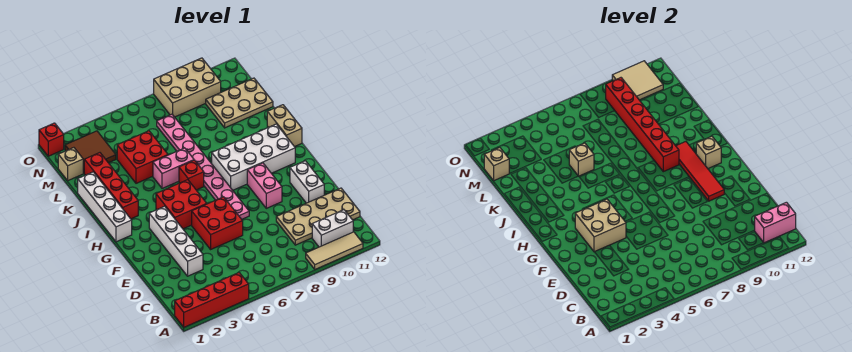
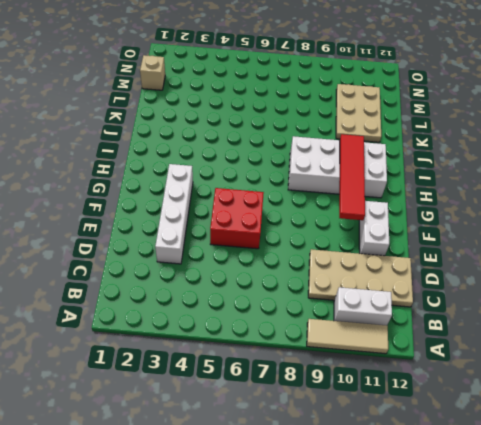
tan 2x3 plate [336,84,381,142] -> tan 2x3 plate turned to [206,78,273,128]
none -> red 1x4 brick [175,273,249,327]
none -> pink 1x8 plate [157,114,249,219]
none -> pink 1x2 brick [247,163,282,208]
none -> red 2x2 brick [156,180,207,229]

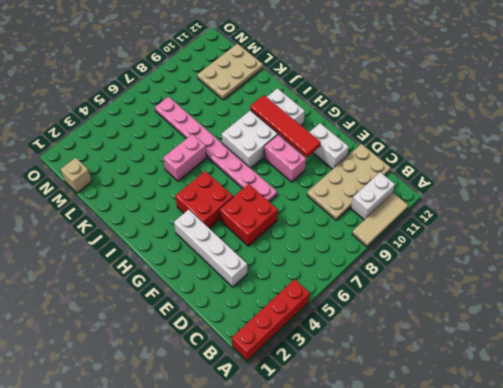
none -> white 1x4 brick [78,172,132,242]
none -> red 1x4 brick [84,153,138,219]
none -> red 1x1 brick [179,160,204,190]
none -> tan 1x2 brick [267,105,302,147]

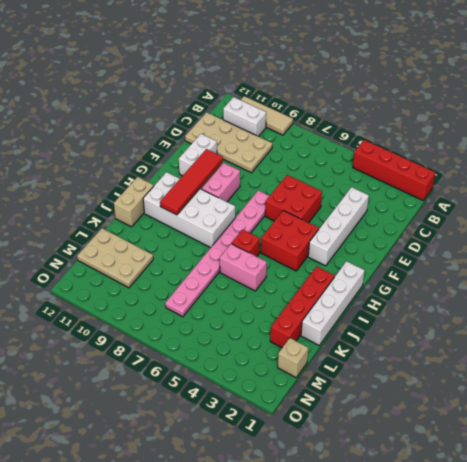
none -> red 2x2 brick [117,131,168,183]
none -> brown 2x2 tile [65,131,116,173]
none -> tan 2x3 brick [154,58,221,117]
none -> red 1x1 brick [39,123,64,156]

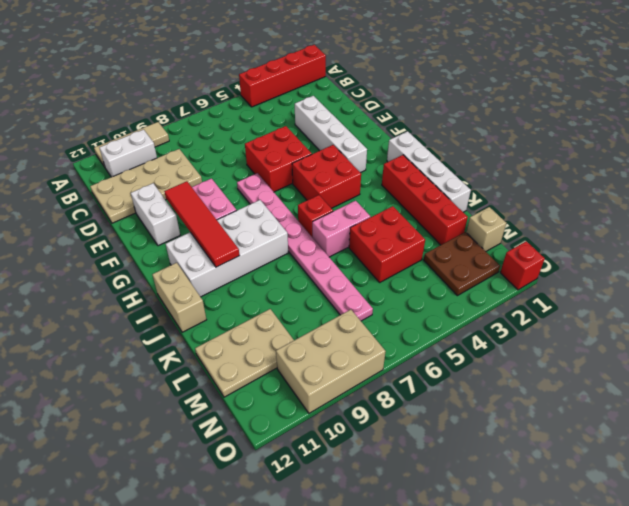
brown 2x2 plate [424,232,500,296] -> brown 2x2 tile [65,131,116,173]
none -> pink 1x2 brick [755,202,796,243]
none -> tan 2x2 brick [575,199,626,252]
none -> tan 1x1 brick [696,136,721,168]
none -> red 1x6 brick [606,78,679,172]

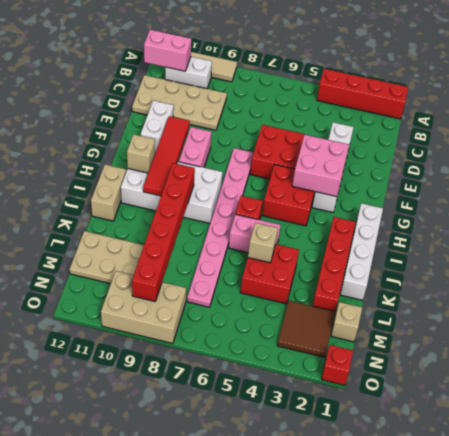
pink 2x2 brick [292,135,349,197] -> tan 2x2 brick [575,199,626,252]
none -> tan 1x1 brick [484,148,509,181]
none -> tan 2x2 tile [612,61,663,100]

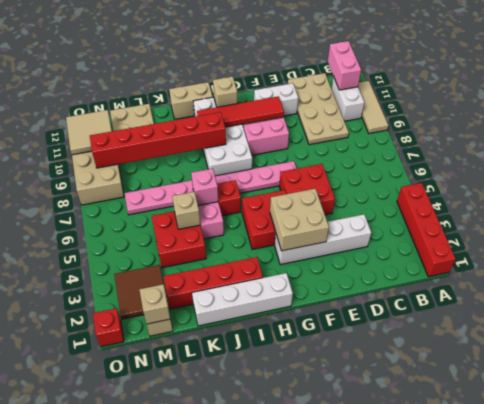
pink 1x1 brick [191,168,218,206] -> none

